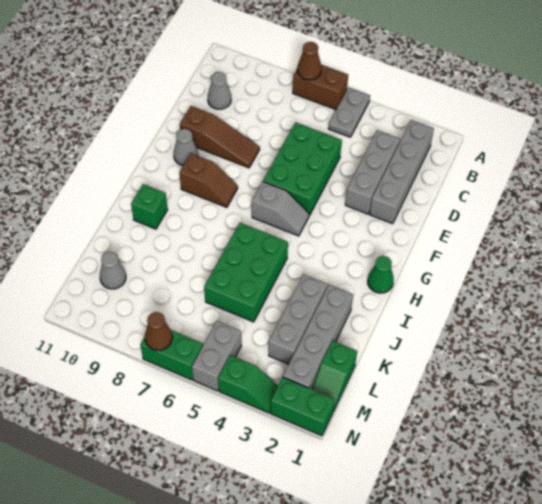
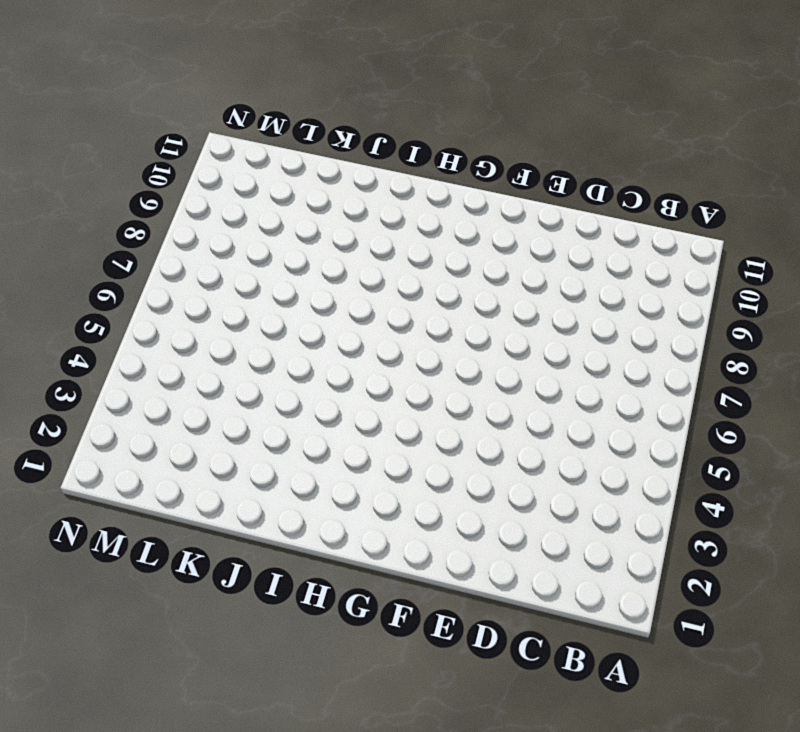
none -> grey 1x2 plate [328,88,370,137]
none -> brown 1x2 brick [293,65,348,110]
none -> grey 1x4 brick [370,120,434,224]

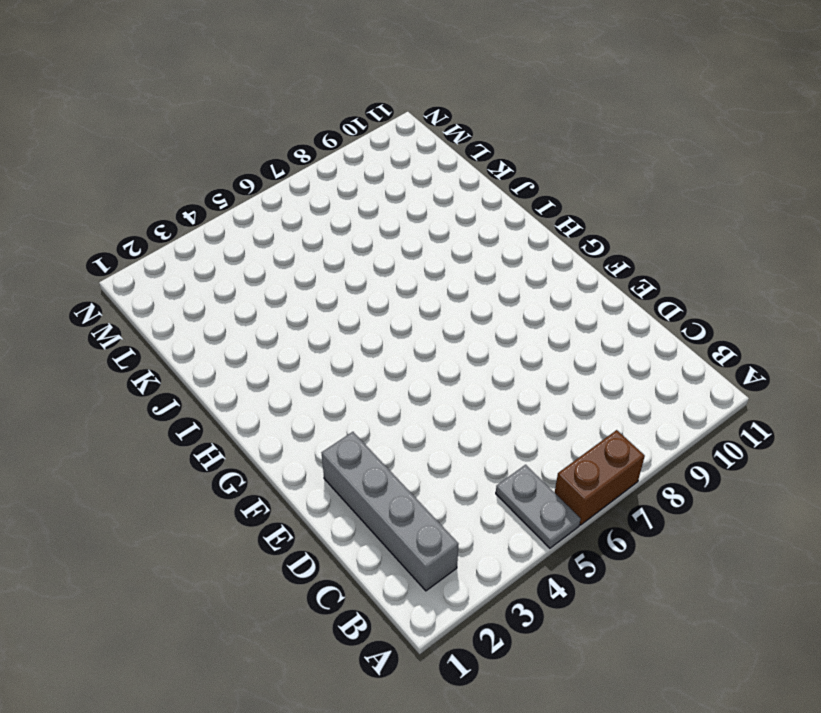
none -> grey 1x3 brick [345,130,400,214]
none -> grey 1x1 cone [208,72,231,109]
none -> green 2x3 brick [263,122,342,215]

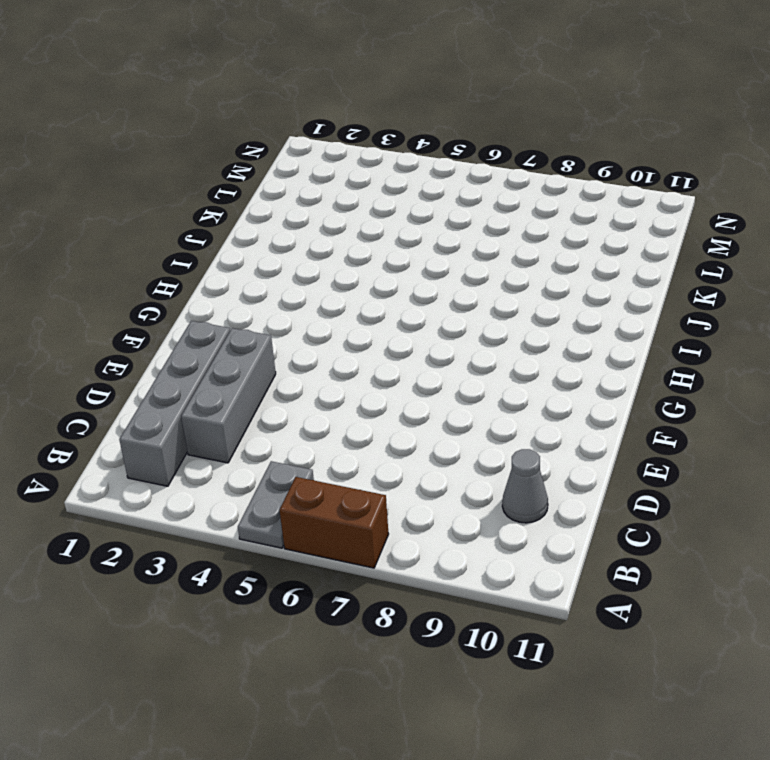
none -> green 2x3 brick [263,122,342,215]
none -> brown 1x3 slope [180,106,260,168]
none -> grey 1x1 cone [174,129,198,165]

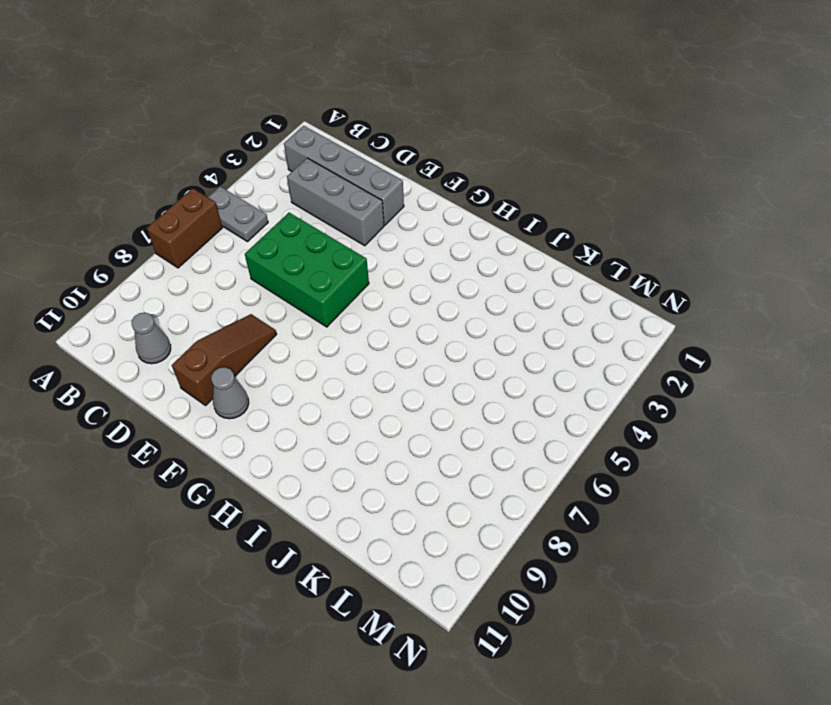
none -> grey 1x2 slope [252,182,309,236]
none -> brown 1x2 slope [180,154,238,207]
none -> green 1x1 cone [367,256,394,293]

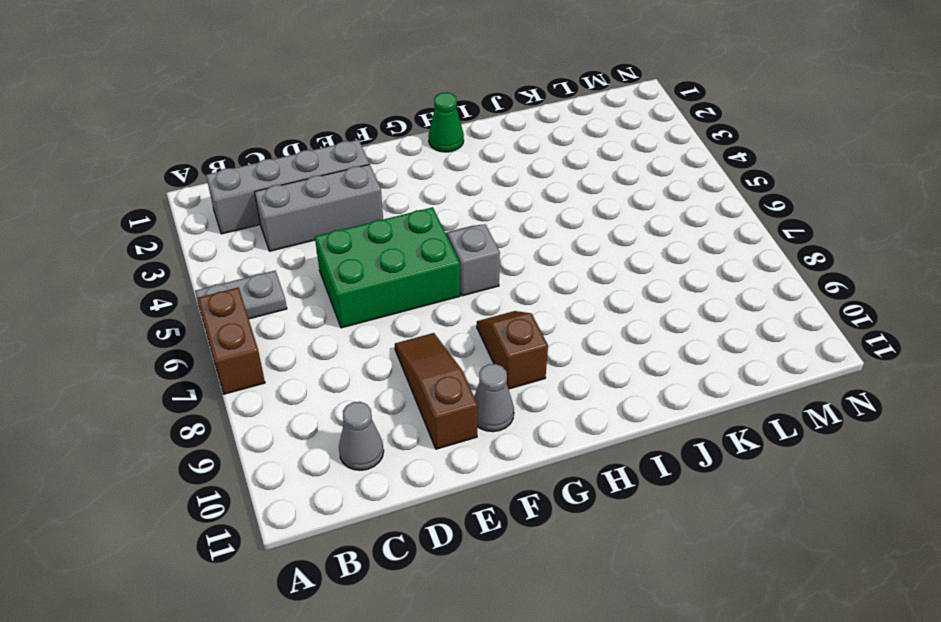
none -> green 2x3 brick [204,223,288,322]
none -> green 1x1 brick [131,184,167,229]
none -> grey 1x4 brick [283,285,353,389]

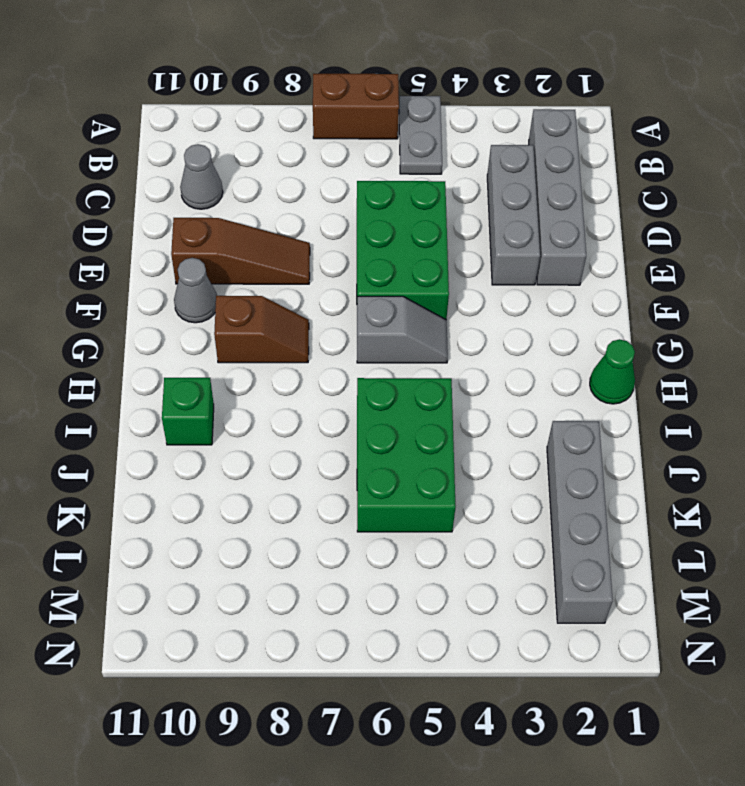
none -> grey 1x3 brick [269,274,327,364]
none -> green 1x2 slope [312,341,357,411]
none -> grey 1x1 cone [100,252,126,289]

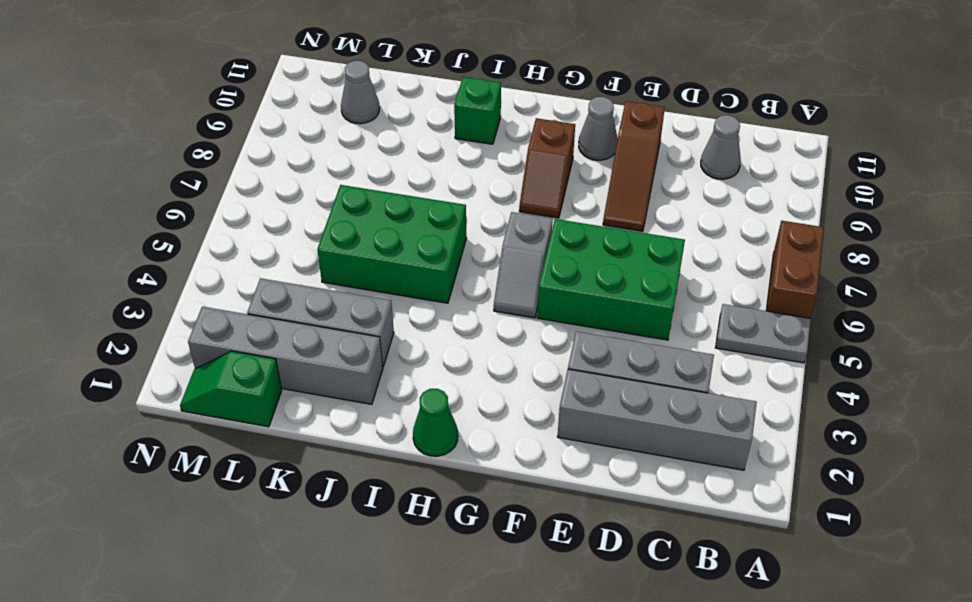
none -> grey 1x2 brick [192,321,241,391]
none -> green 1x2 brick [271,377,335,436]
none -> green 1x2 slope [218,355,278,413]

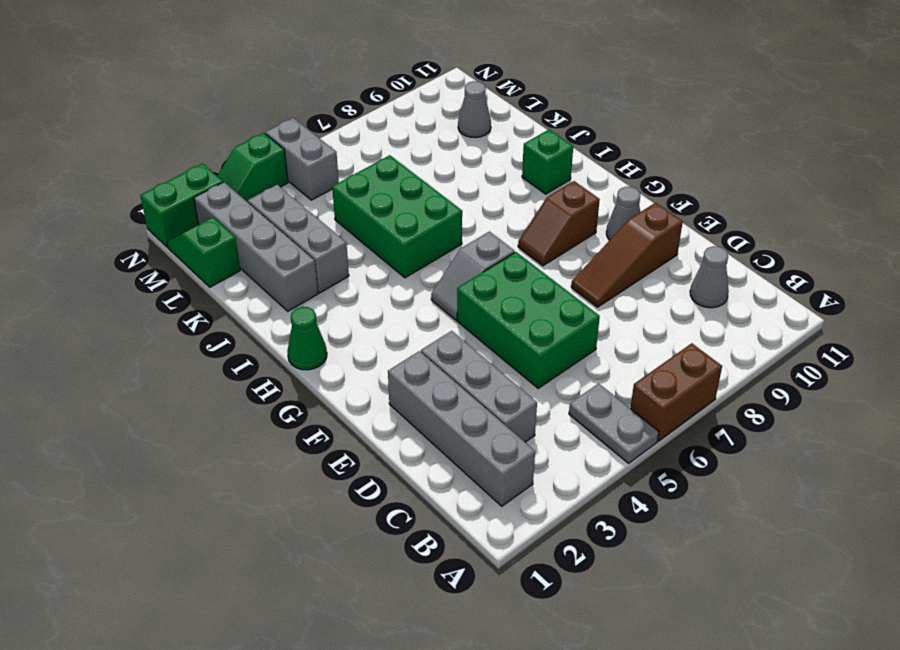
none -> green 1x2 brick [140,330,203,380]
none -> brown 1x1 cone [297,42,321,80]
none -> brown 1x1 cone [145,312,172,350]

